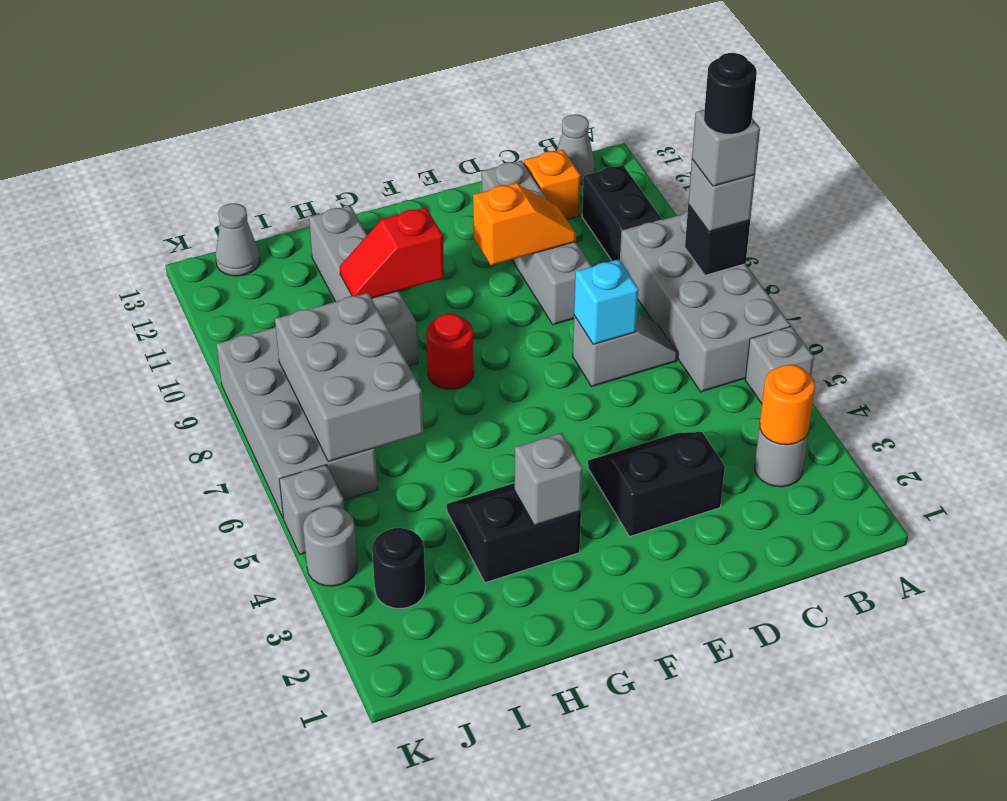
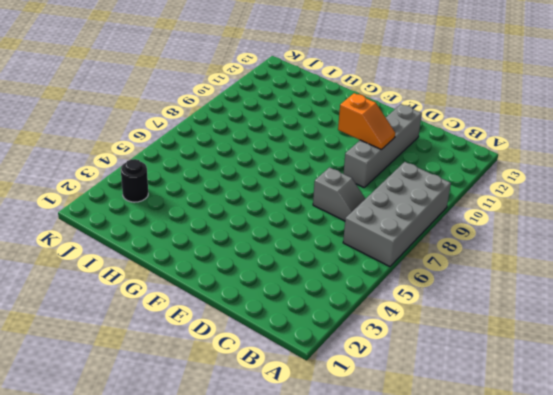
none -> grey 1x1 brick [745,326,814,404]
none -> grey 1x1 round brick [755,426,808,487]
none -> black 1x2 brick [582,165,661,261]

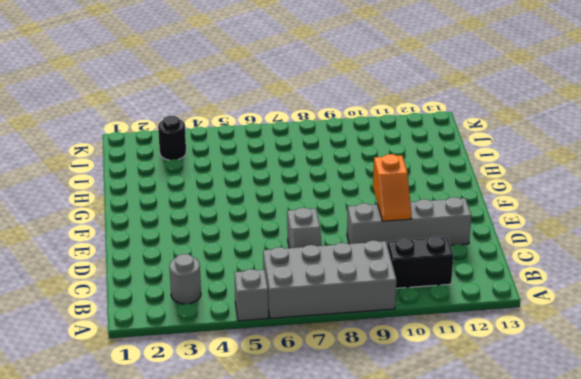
none -> grey 1x1 cone [557,114,595,184]
none -> orange 1x1 brick [524,150,581,219]
none -> black 2x2 slope [588,432,725,537]

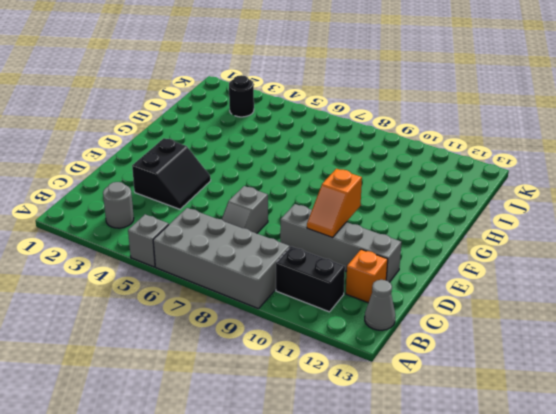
none -> black 2x2 slope [447,483,581,583]
none -> red 1x1 round brick [426,314,474,389]
none -> grey 1x4 brick [309,206,418,366]

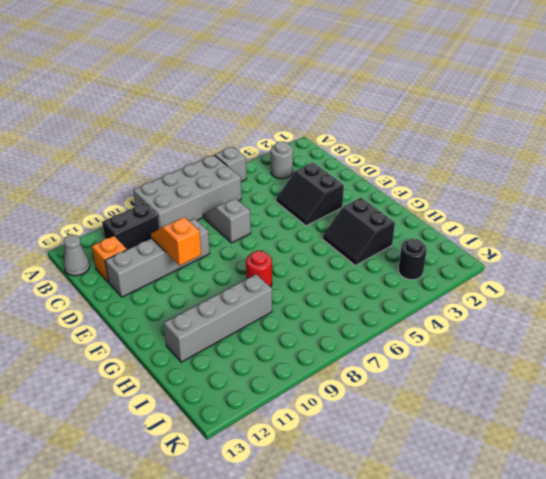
none -> grey 2x4 brick [216,327,378,517]
none -> grey 1x1 cone [215,203,260,276]
none -> grey 1x1 round brick [303,506,357,586]

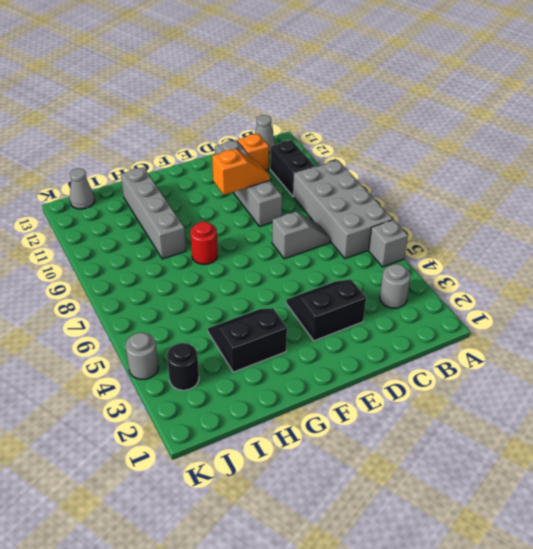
none -> grey 2x4 brick [216,327,378,517]
none -> grey 1x1 brick [279,465,344,555]
none -> black 1x1 brick [685,205,750,275]

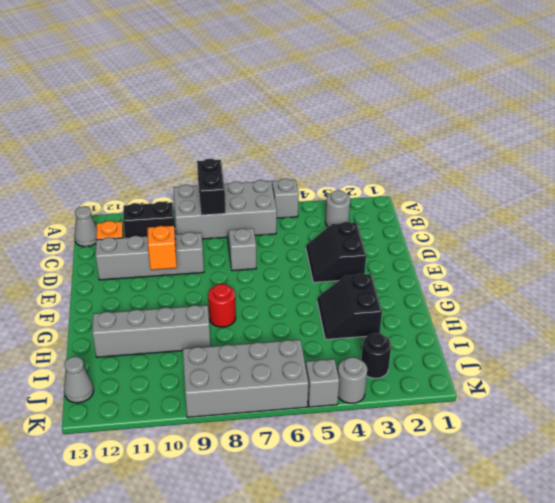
black 1x2 brick [197,159,226,215] -> black 1x1 brick [685,205,750,275]
none -> orange 1x1 round brick [760,365,815,445]
none -> cyan 1x1 brick [574,259,639,344]
none -> grey 1x1 brick [514,433,583,525]

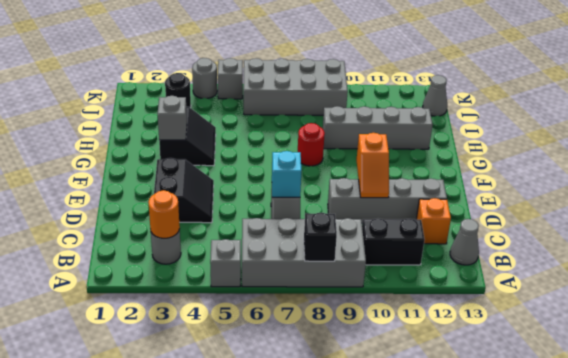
none -> red 1x2 slope [340,207,444,298]
none -> grey 2x3 brick [275,293,423,462]
none -> grey 1x1 brick [688,159,755,232]

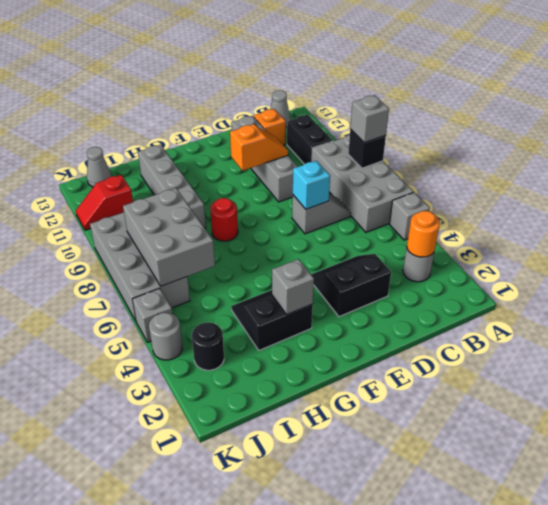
red 1x2 slope [76,175,133,230] -> red 1x2 slope moved to [340,207,444,298]
none -> grey 1x1 brick [692,110,760,186]
none -> black 1x1 round brick [704,53,757,134]

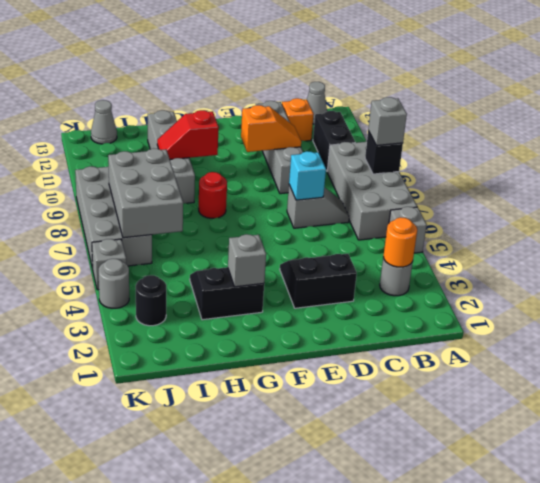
none -> grey 1x1 brick [692,110,760,186]
none -> black 1x1 round brick [704,53,757,134]

